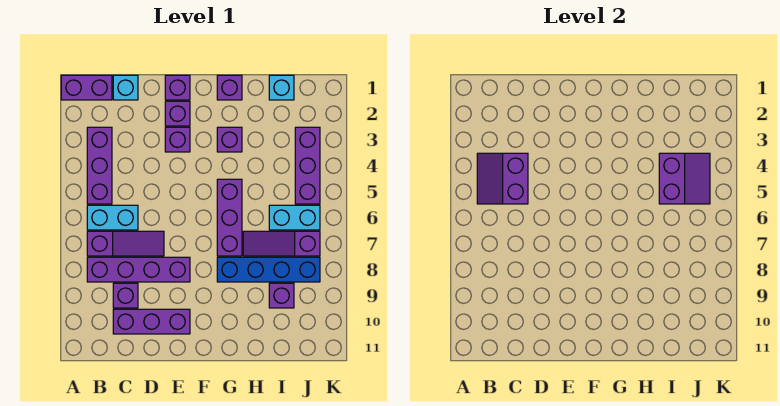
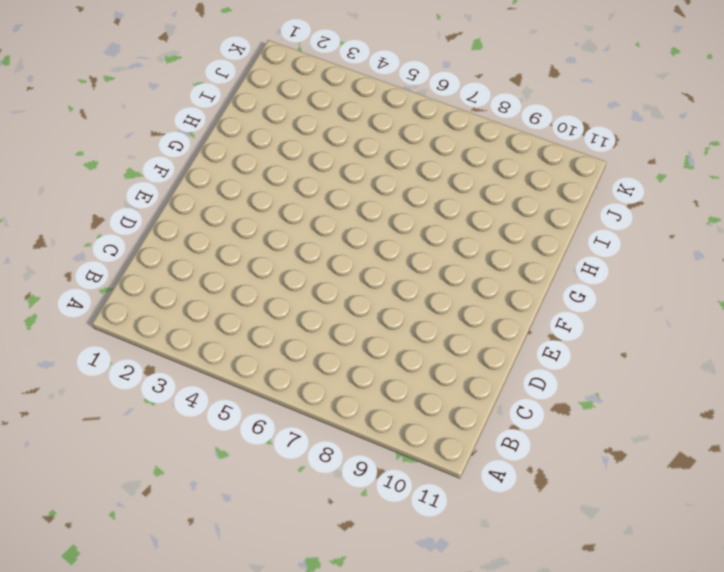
none -> purple 1x2 brick [61,75,112,100]
none -> purple 1x3 brick [87,127,112,204]
none -> cyan 1x2 brick [87,205,138,230]

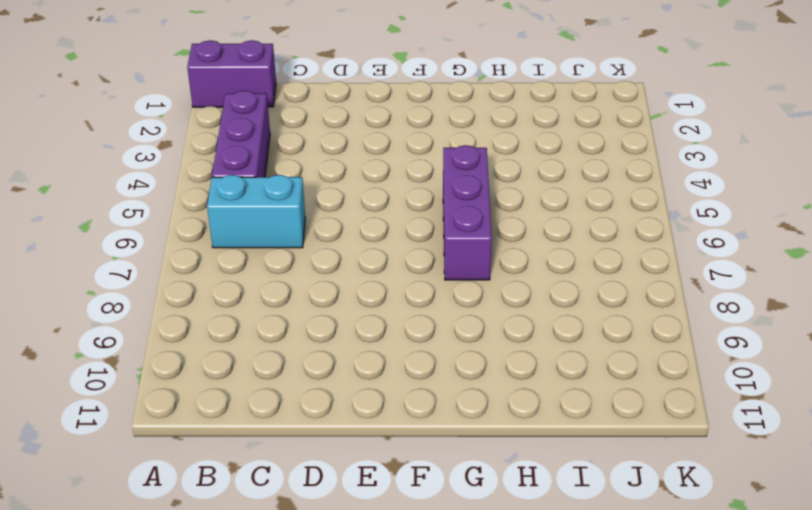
none -> purple 1x3 slope [87,231,164,256]
none -> purple 1x4 brick [87,257,190,282]
none -> cyan 1x1 brick [113,75,138,100]

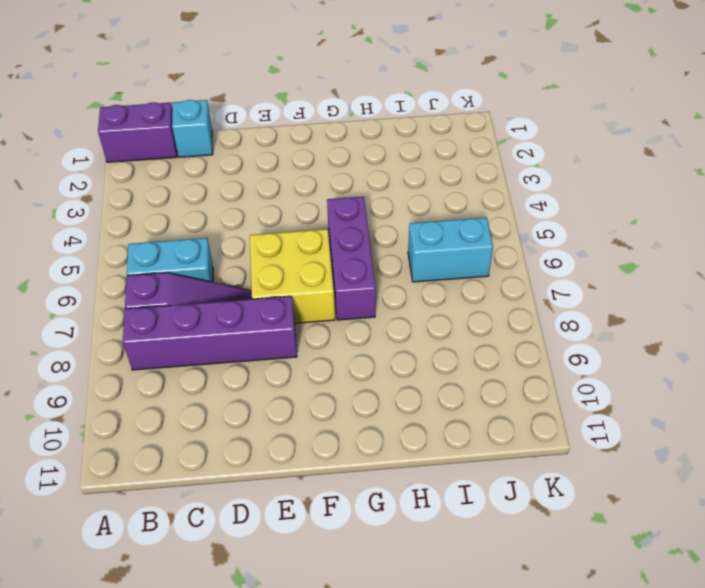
yellow 2x2 brick [250,229,335,323] -> none
none -> purple 1x3 brick [87,127,112,204]
none -> purple 1x1 brick [113,283,138,308]
none -> purple 1x3 brick [113,309,190,334]

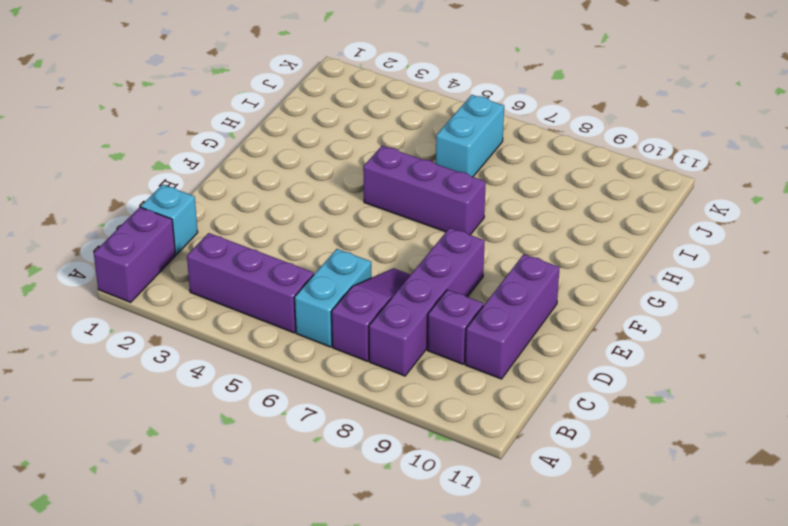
none -> purple 1x1 brick [165,75,190,100]
none -> purple 1x1 brick [165,101,190,126]
none -> purple 1x1 brick [165,127,190,152]

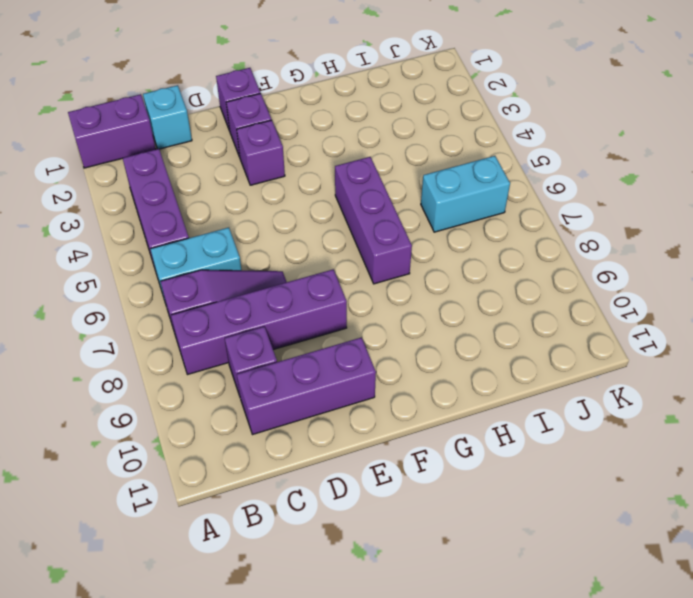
none -> purple 1x1 brick [217,75,242,100]
none -> purple 1x1 brick [217,127,242,152]
none -> blue 1x4 brick [217,257,320,282]

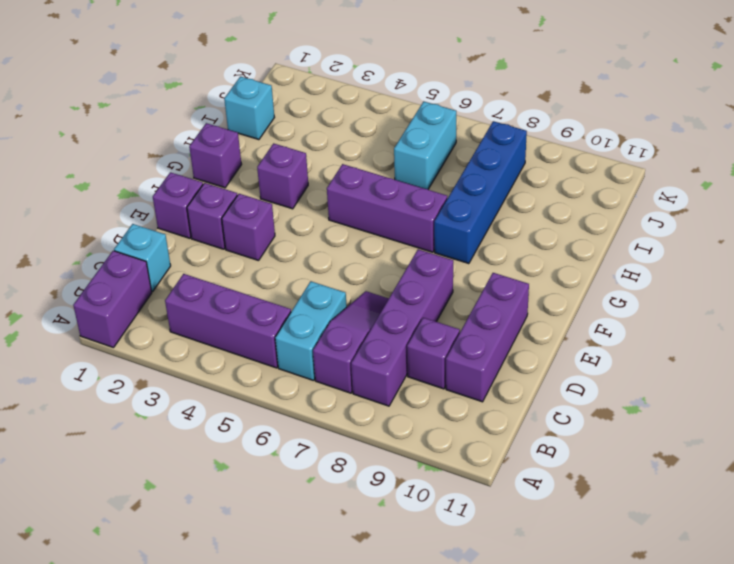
none -> purple 1x3 slope [243,231,320,256]
none -> purple 1x1 brick [269,283,294,308]
none -> purple 1x3 brick [295,127,320,204]

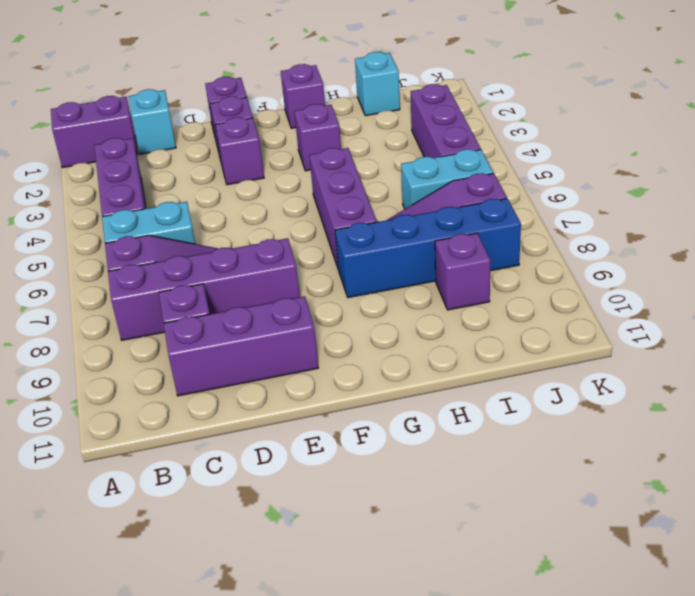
none -> purple 2x2 slope [477,153,528,204]
none -> purple 2x2 slope [659,153,710,204]

